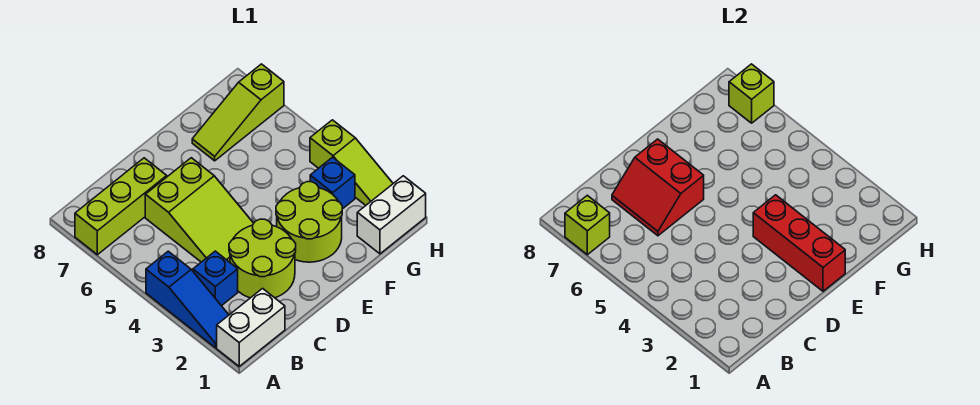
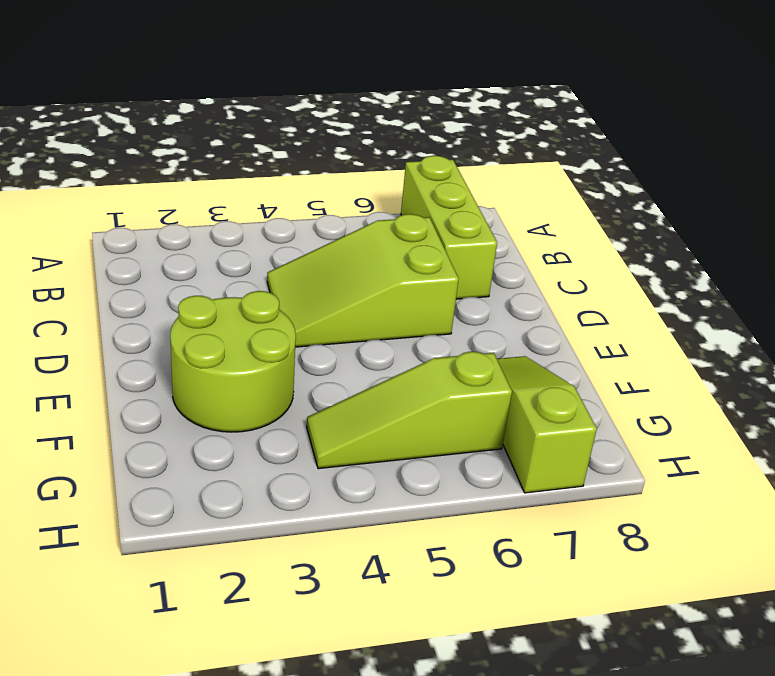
lime 1x3 slope [307,352,512,469] -> lime 1x3 slope moved to [310,120,393,205]
none -> white 1x2 brick [217,289,285,366]
none -> blue 1x3 slope [146,251,229,348]
none -> blue 1x1 brick [193,251,238,306]

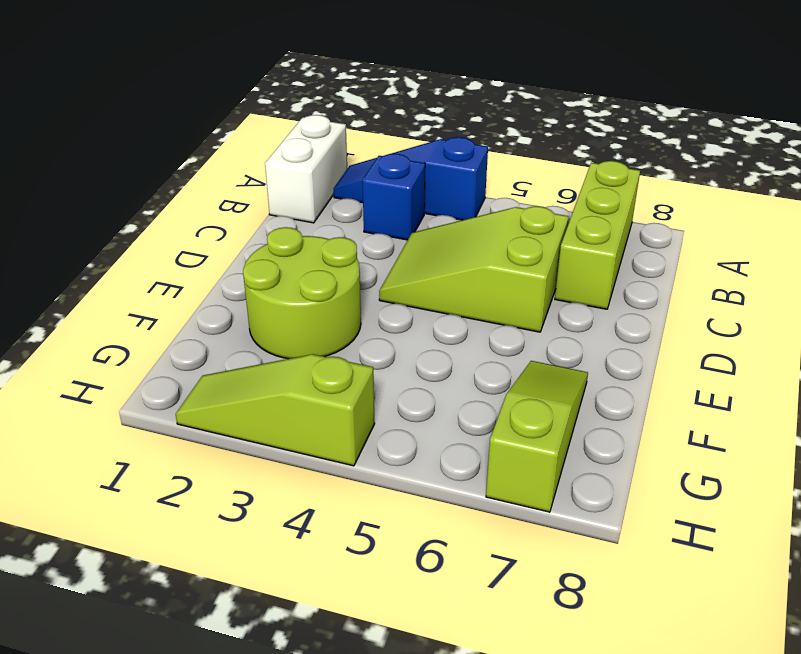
none -> lime 2x2 round brick [229,219,296,298]
none -> white 1x2 brick [357,176,426,254]
none -> blue 1x1 brick [310,157,355,209]

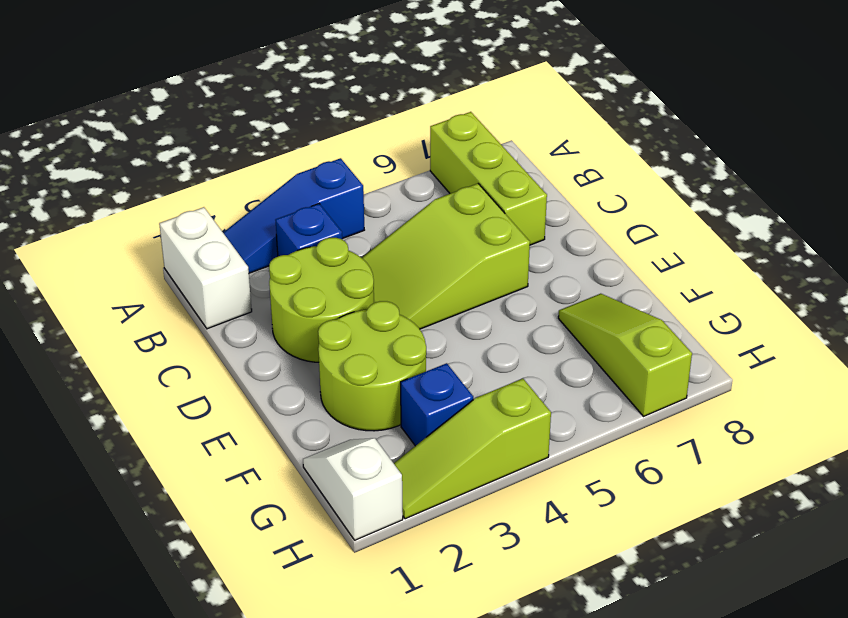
white 1x2 slope [303,438,403,540] -> white 1x2 brick [357,176,426,254]
none -> lime 1x1 brick [565,195,610,255]
none -> red 2x2 slope [612,139,704,236]
none -> red 1x3 brick [753,195,845,291]

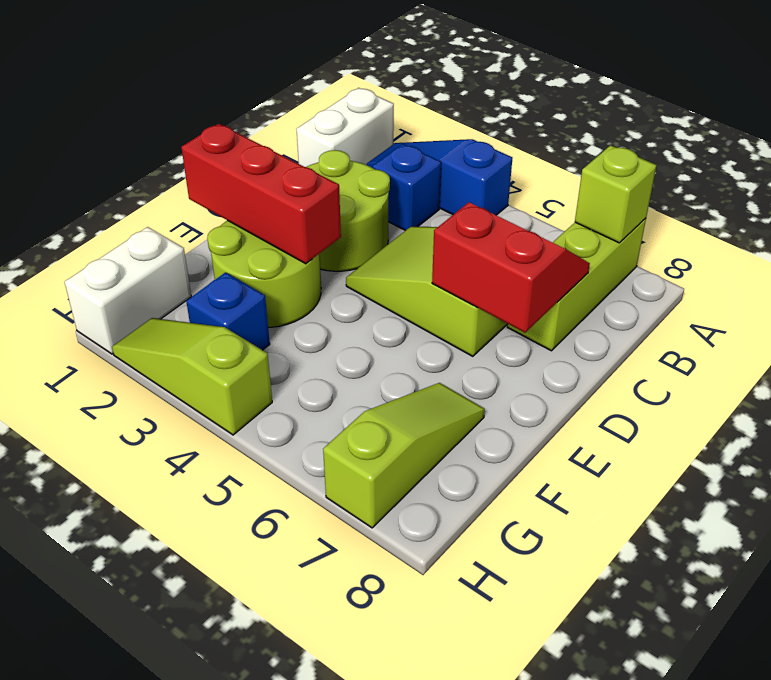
none -> lime 1x1 brick [729,64,774,123]

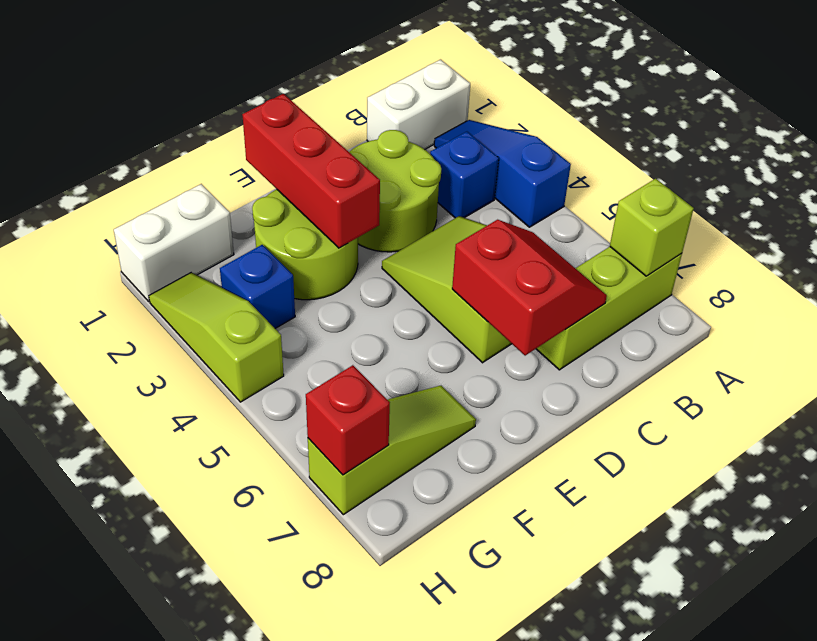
red 1x1 brick [306,365,390,475] -> lime 1x1 brick [729,64,774,123]

